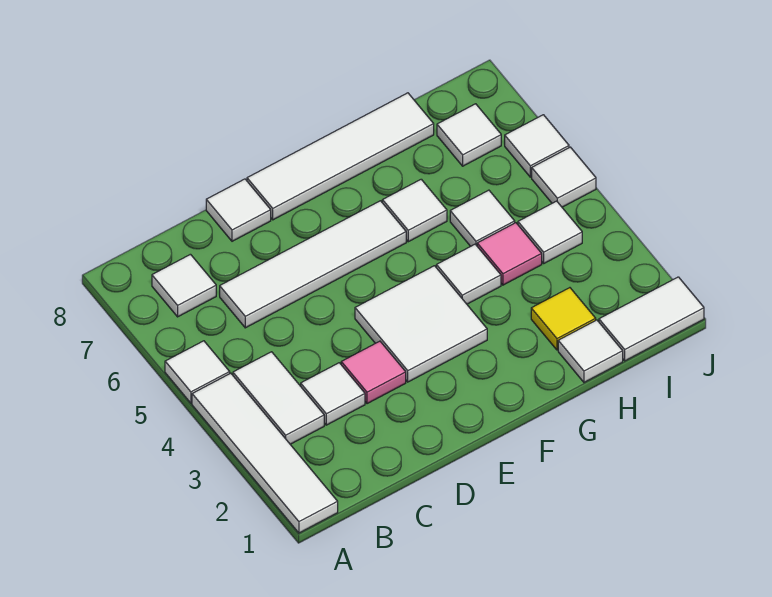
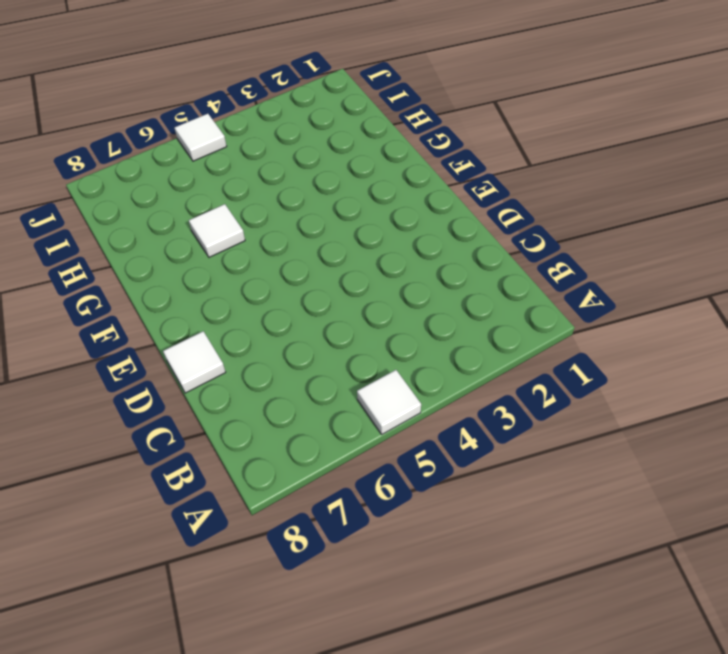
none -> white 1x4 tile [192,373,338,533]
none -> white 1x2 tile [233,352,324,444]
none -> white 1x1 tile [152,254,216,317]

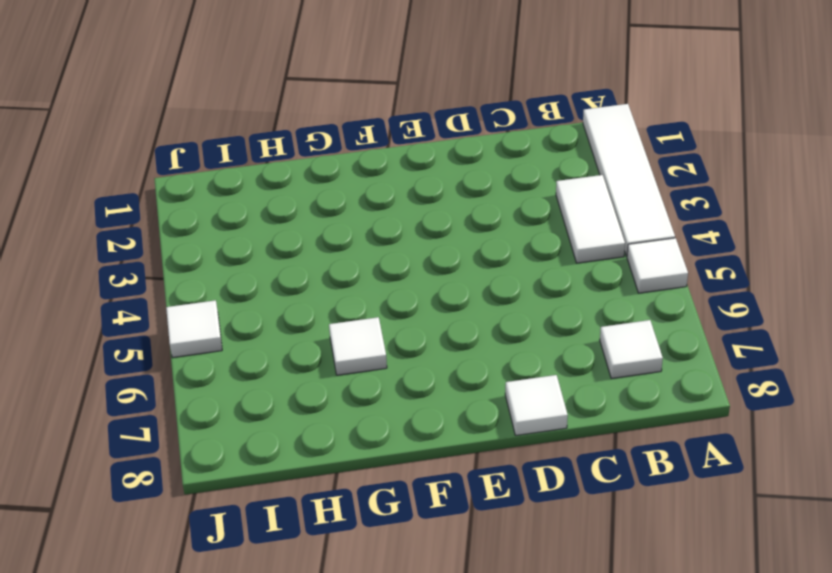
none -> white 1x1 tile [301,363,365,425]
none -> white 1x4 tile [220,201,406,328]
none -> pink 1x1 tile [341,341,406,404]

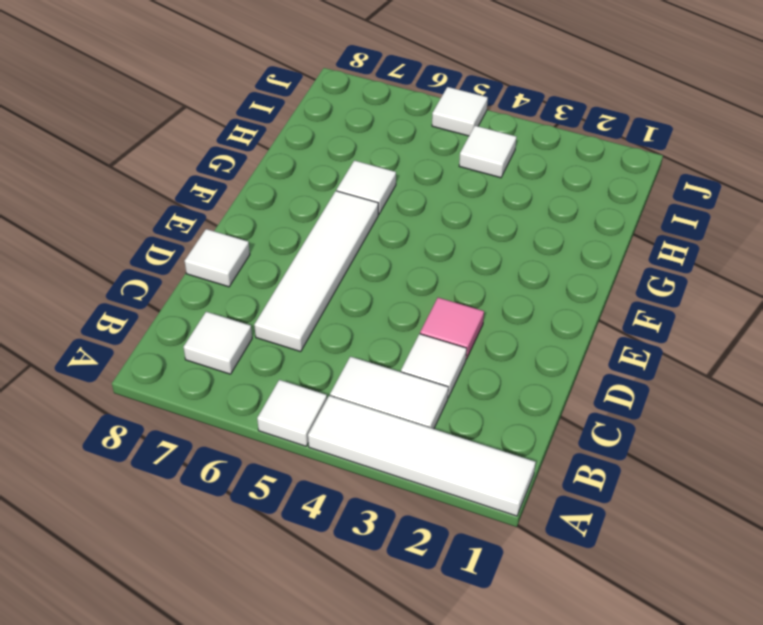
none -> white 2x2 tile [355,266,487,382]
none -> white 1x4 tile [247,93,434,220]
none -> white 1x1 tile [436,244,501,304]

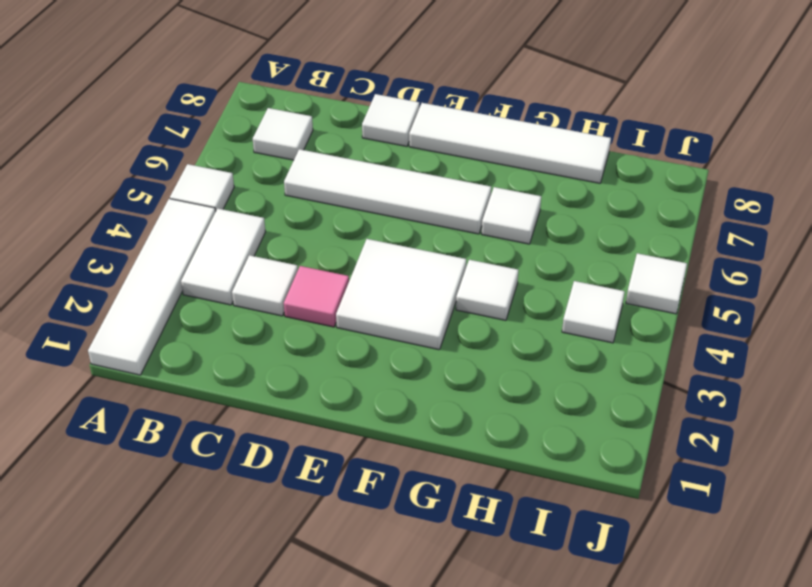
none -> white 1x1 tile [558,320,623,382]
none -> yellow 1x1 tile [531,288,596,350]
none -> pink 1x1 tile [477,223,542,285]

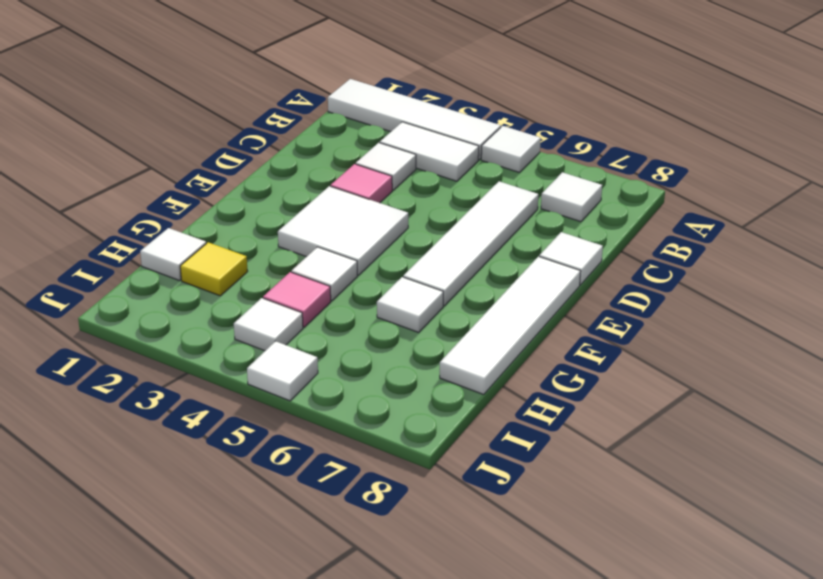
none -> white 1x1 tile [450,190,515,246]
none -> white 1x2 tile [599,277,704,361]
none -> white 1x1 tile [437,104,501,166]

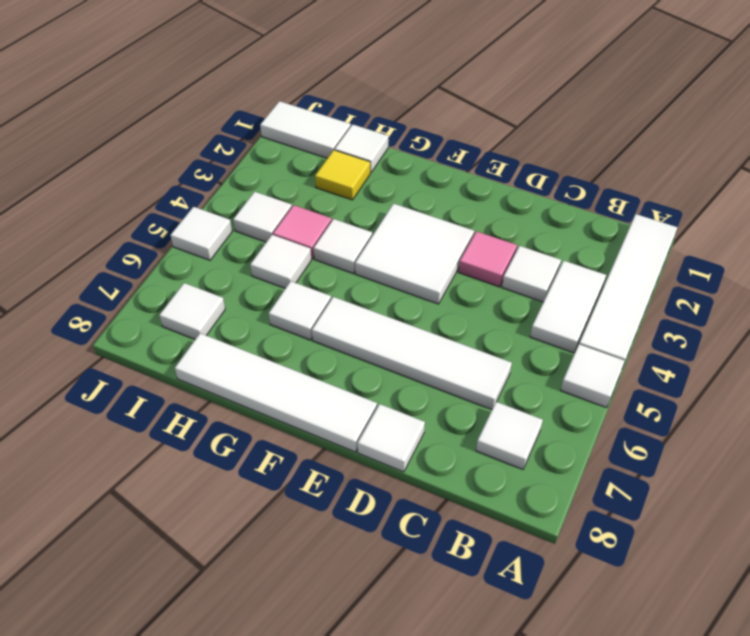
none -> white 1x1 tile [505,115,569,177]

